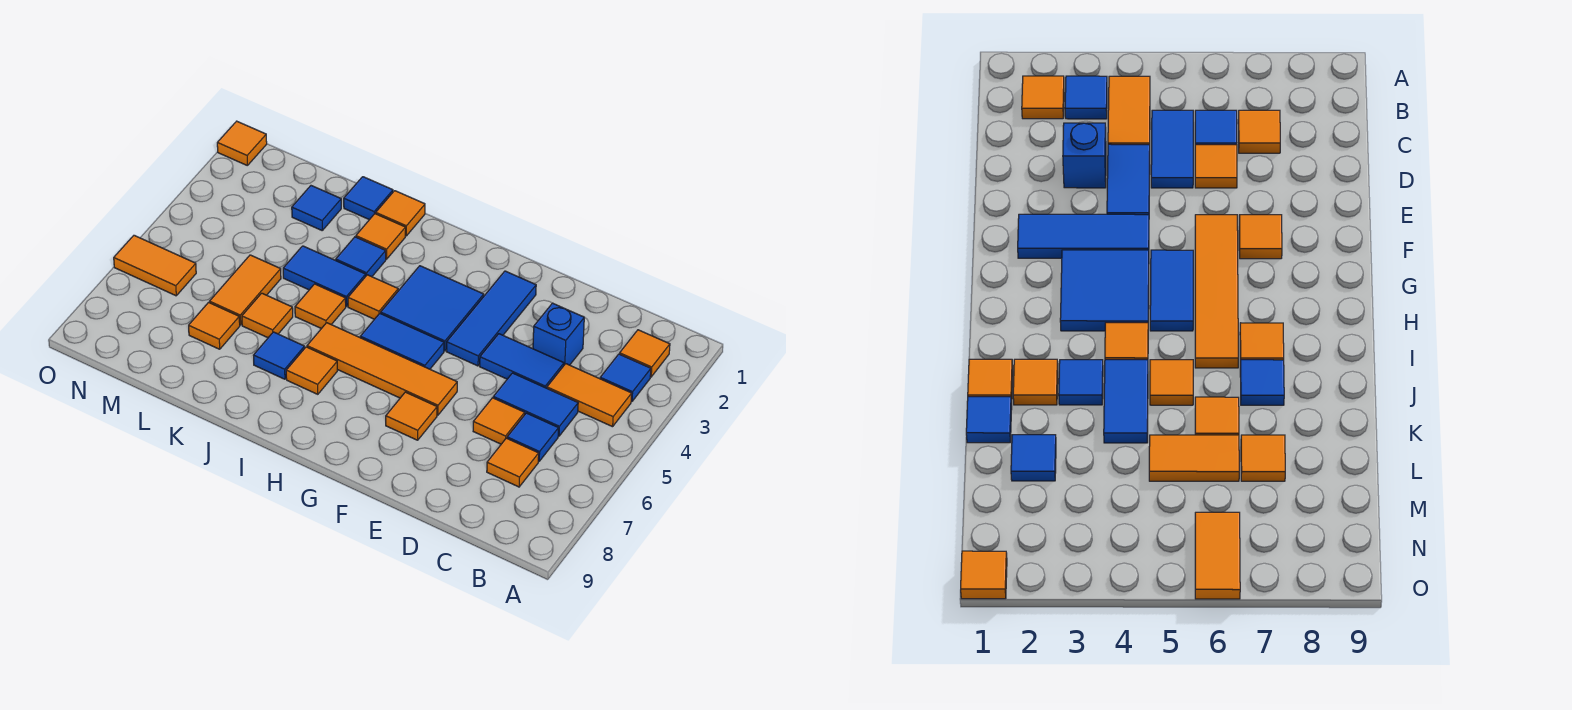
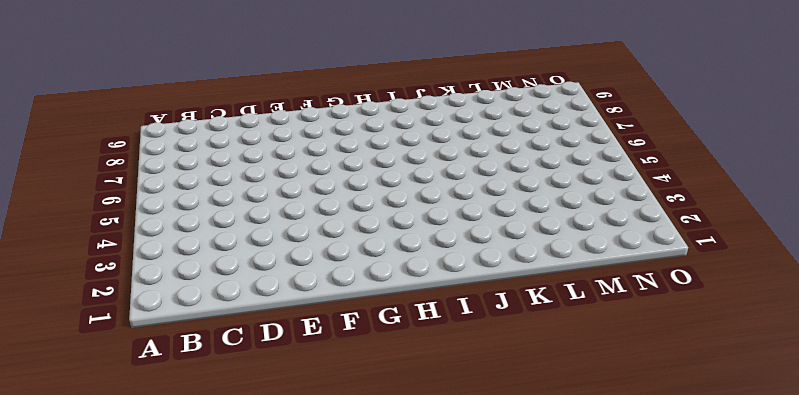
none -> orange 1x1 tile [620,330,670,377]
none -> blue 1x1 tile [600,354,651,402]
none -> orange 1x2 tile [547,364,632,427]

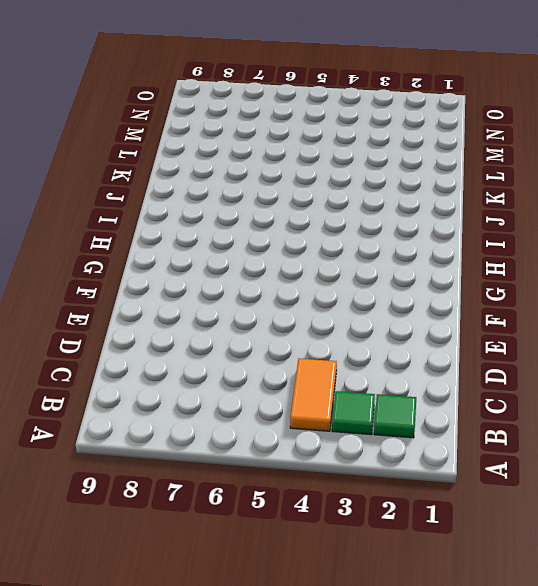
green 1x1 tile [374,394,416,438] -> orange 1x1 tile [620,330,670,377]
green 1x1 tile [332,391,375,435] -> blue 1x1 tile [600,354,651,402]
none -> blue 1x2 tile [493,373,578,436]
none -> blue 1x1 tile [507,413,558,461]
none -> orange 1x1 tile [487,438,539,487]

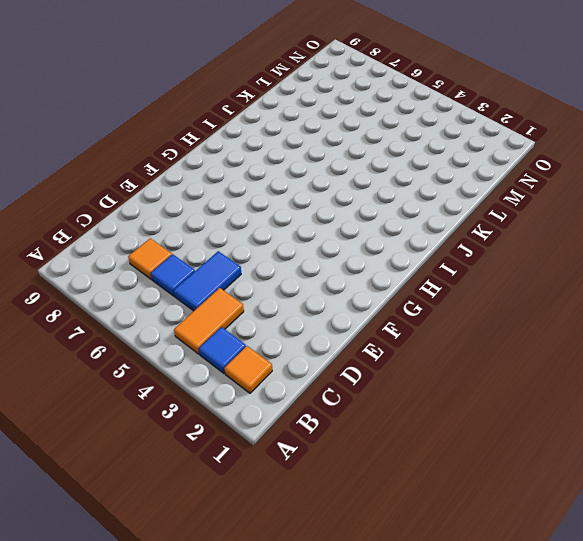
none -> blue 1x1 brick [533,303,584,365]
none -> blue 1x2 tile [480,334,564,388]
none -> orange 1x1 tile [473,398,525,444]

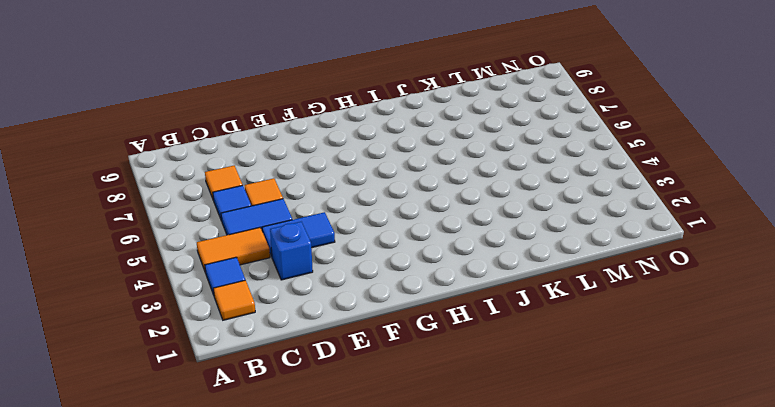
none -> blue 1x3 tile [446,271,536,366]
none -> orange 1x4 tile [307,323,457,415]
none -> orange 1x1 tile [386,392,437,440]

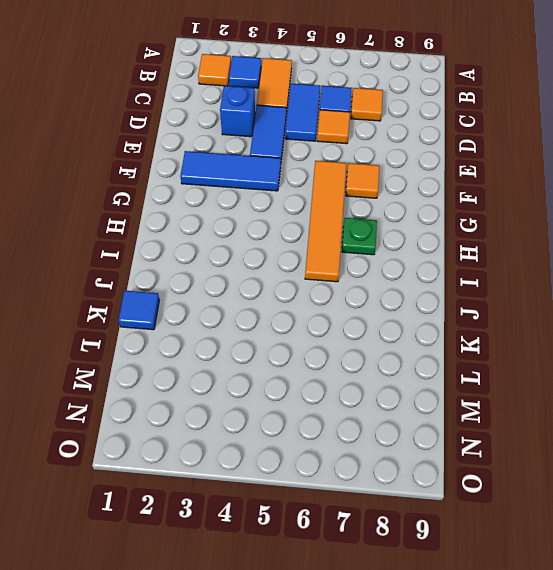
green 1x1 plate [342,218,377,255] -> none
none -> blue 2x2 tile [381,266,484,351]
none -> blue 1x2 tile [360,313,444,369]
none -> orange 1x1 tile [348,275,398,319]

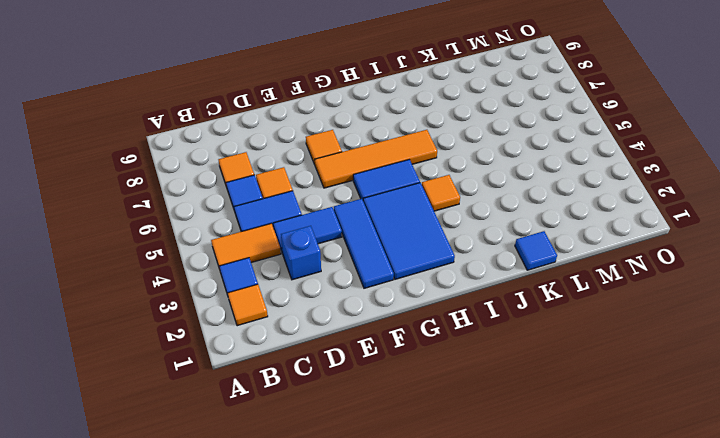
blue 2x3 tile [363,183,455,279] -> blue 2x2 tile [381,266,484,351]
none -> orange 1x1 tile [286,347,337,394]
none -> orange 1x1 tile [376,191,425,236]
none -> orange 1x1 tile [356,214,406,259]

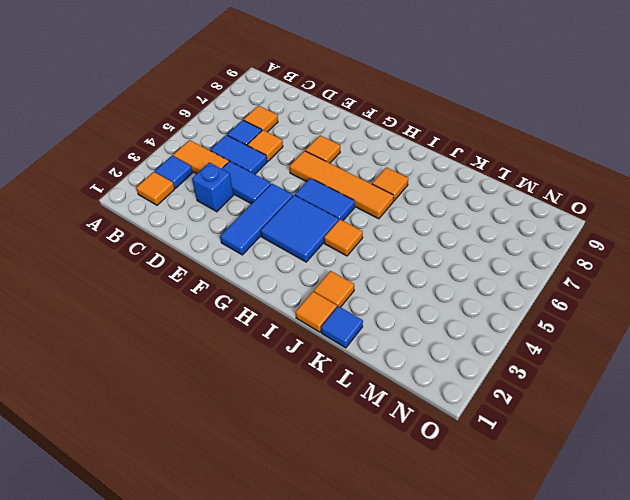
none -> blue 1x1 tile [336,237,386,277]
none -> blue 1x2 tile [283,246,366,307]
none -> orange 1x1 tile [295,284,346,329]

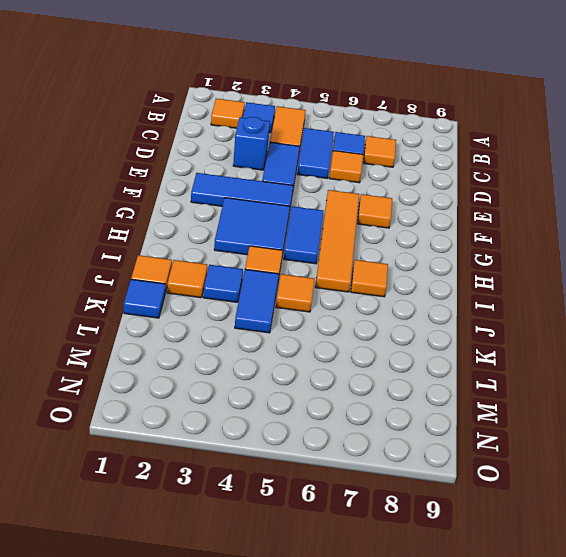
none -> blue 1x1 tile [254,332,305,379]
none -> orange 1x1 tile [242,293,293,338]
none -> blue 1x1 tile [292,186,341,230]

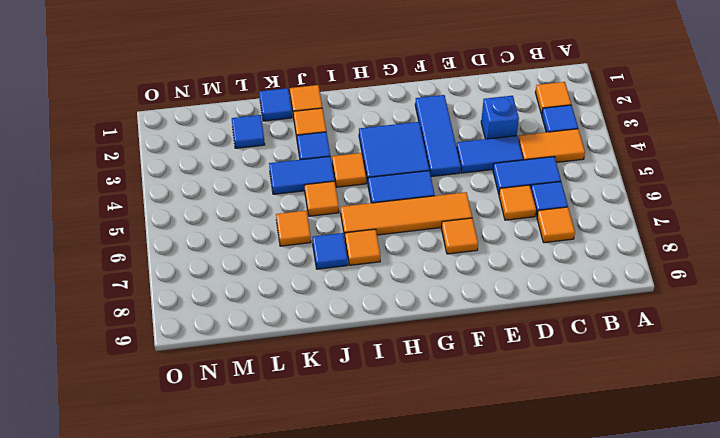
none -> orange 1x2 tile [210,255,281,325]
none -> orange 1x1 tile [189,302,240,349]
none -> orange 1x2 tile [114,235,196,296]

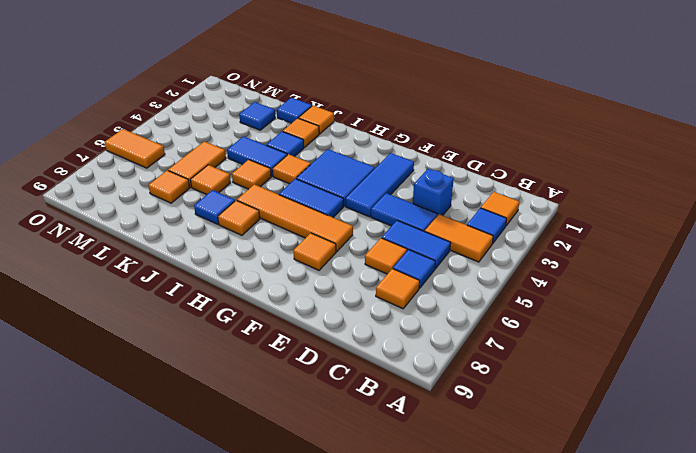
none -> orange 1x1 tile [217,121,267,165]

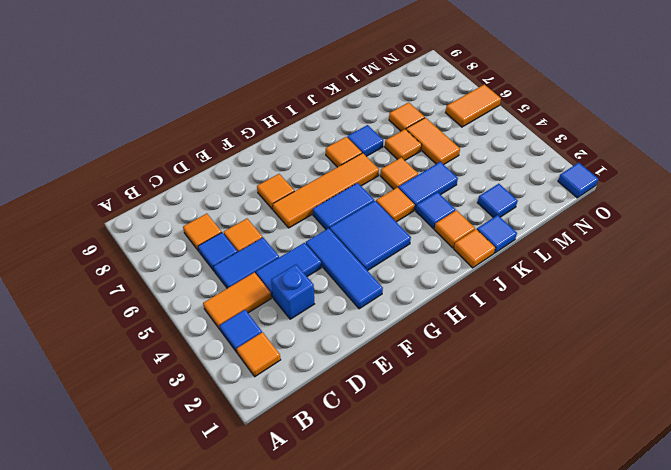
blue 1x1 tile [558,163,598,198] -> orange 1x1 tile [217,121,267,165]

